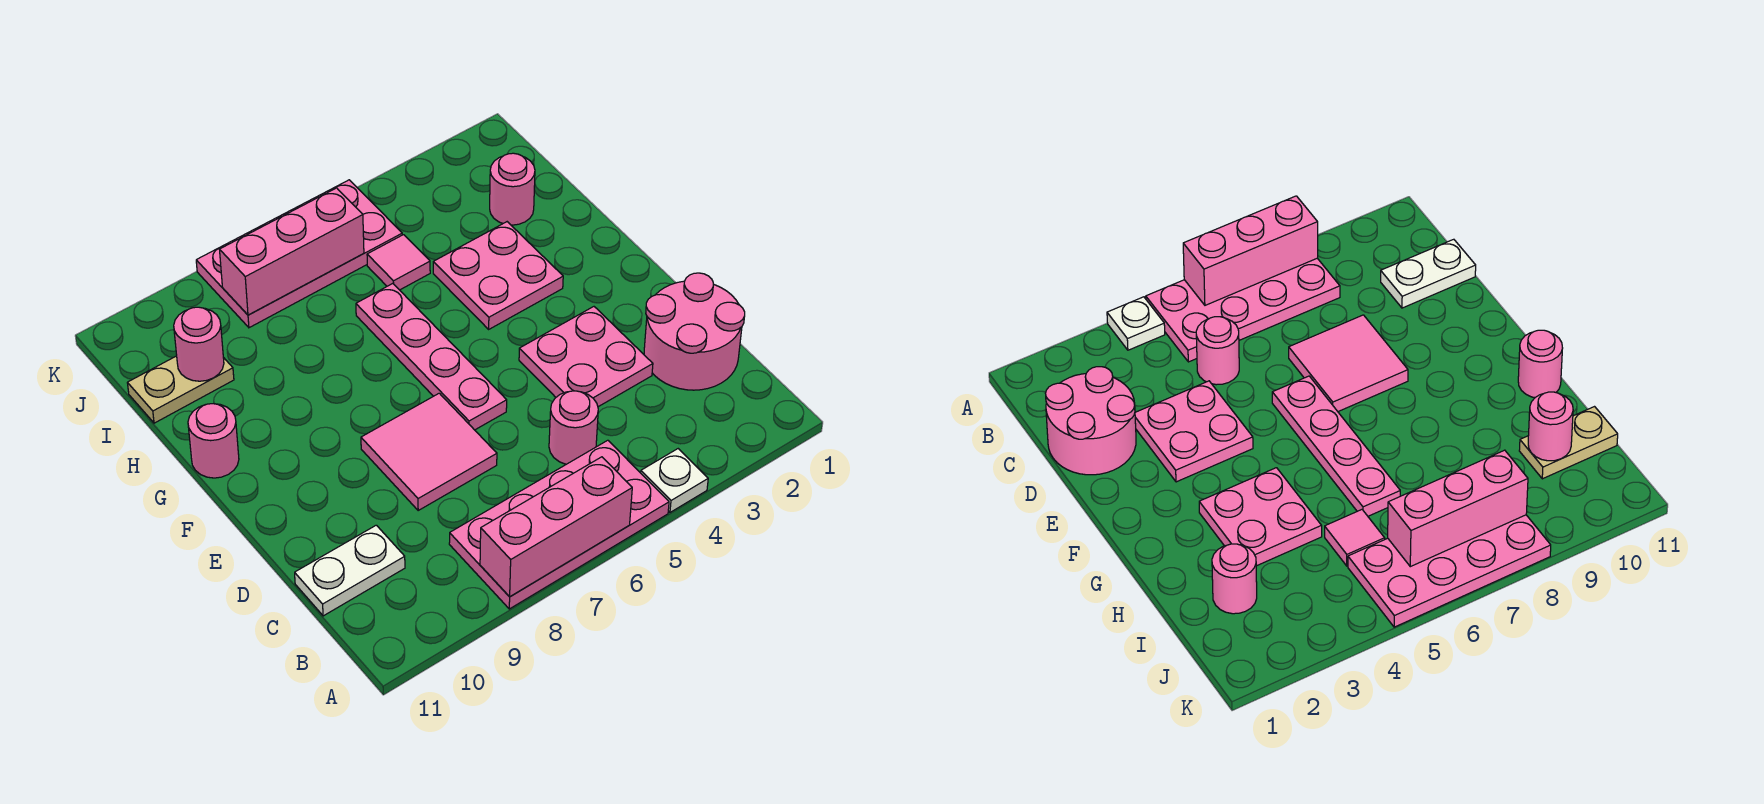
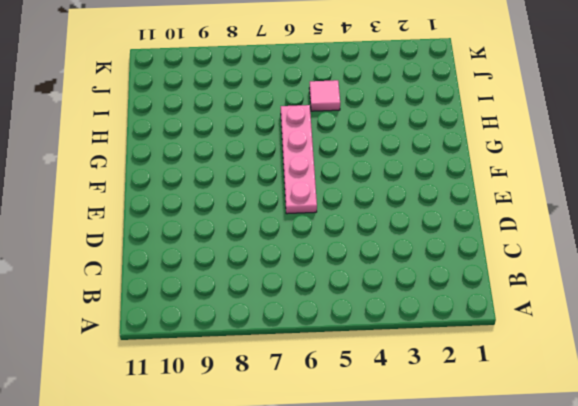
none -> white 1x1 plate [641,449,708,512]
none -> pink 2x4 plate [449,440,669,609]
none -> pink 2x2 round brick [644,273,745,390]

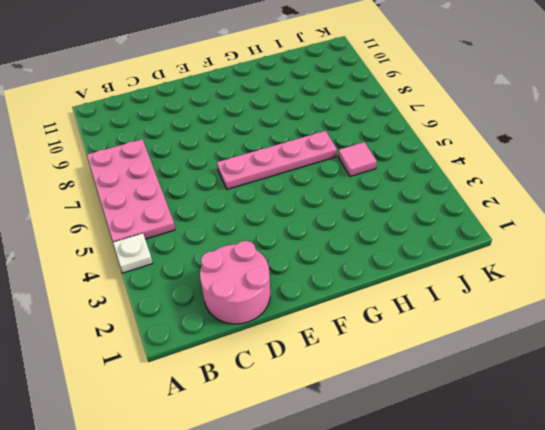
none -> pink 1x1 round brick [549,391,598,464]
none -> white 1x2 plate [295,525,405,616]
none -> pink 2x2 plate [519,307,653,407]

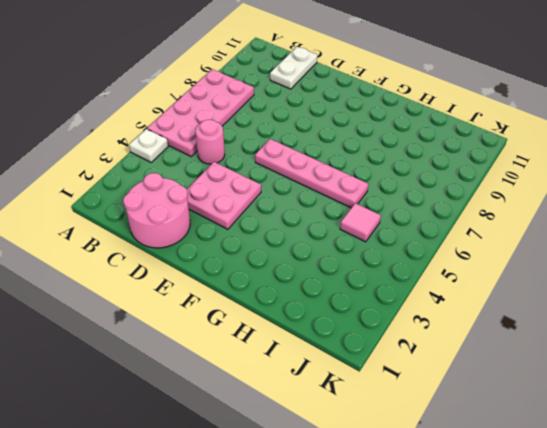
none -> pink 2x2 tile [361,393,497,510]
none -> pink 2x2 plate [433,222,563,329]
none -> pink 1x1 round brick [188,404,239,478]

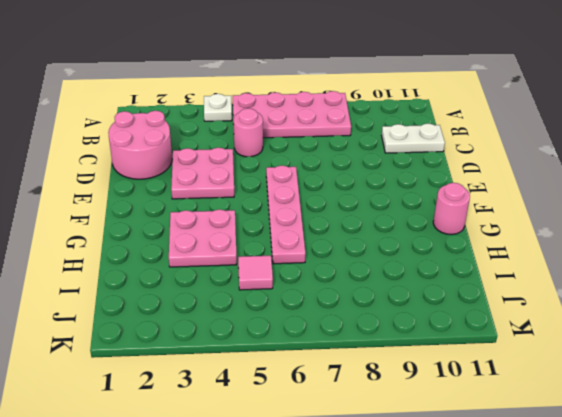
none -> pink 2x2 tile [361,393,497,510]
none -> pink 1x1 round brick [490,153,535,225]
none -> tan 1x2 plate [128,356,234,423]

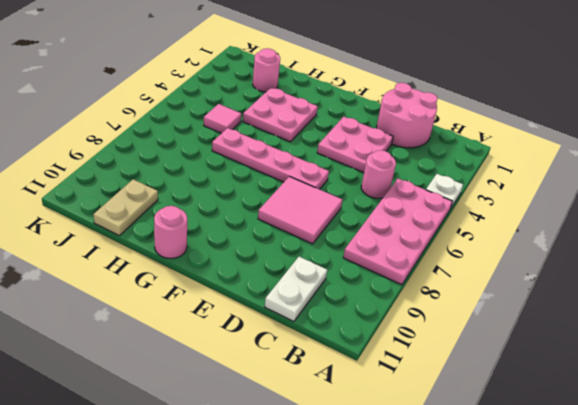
none -> pink 2x4 plate [196,180,402,328]
none -> pink 1x3 brick [480,457,632,597]
none -> pink 1x1 round brick [174,307,224,381]

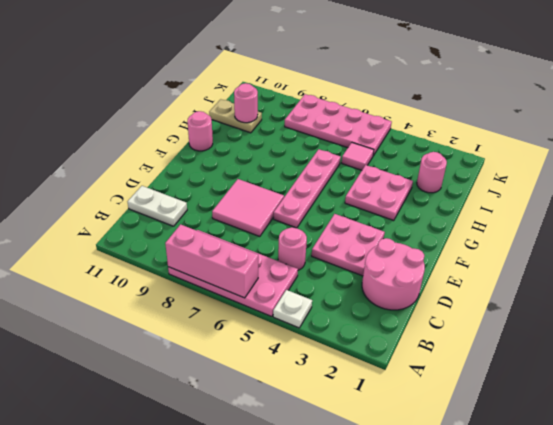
none -> pink 1x3 brick [220,188,364,315]

